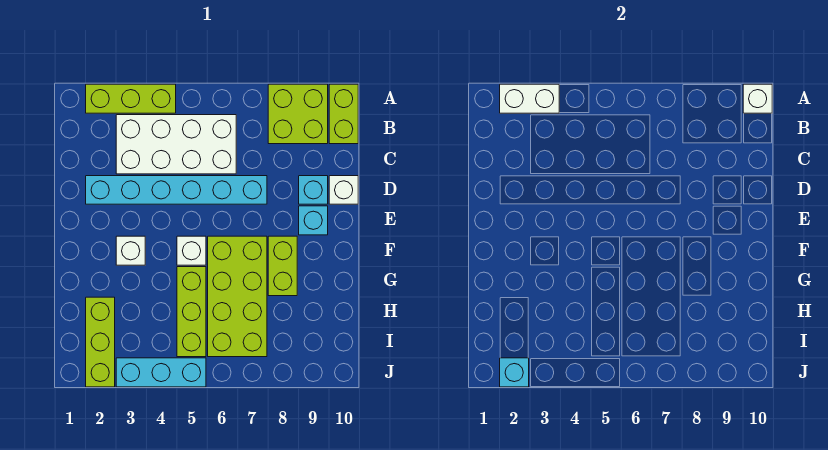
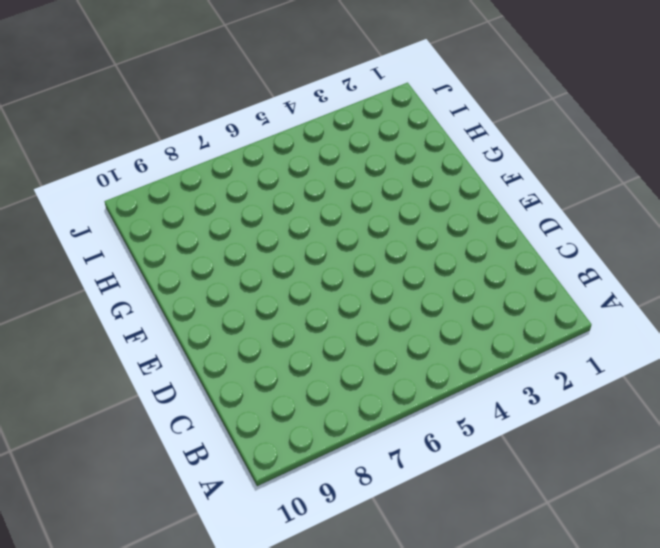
none -> lime 1x3 brick [86,84,176,113]
none -> lime 2x2 brick [268,84,328,144]
none -> lime 1x2 brick [329,84,358,144]

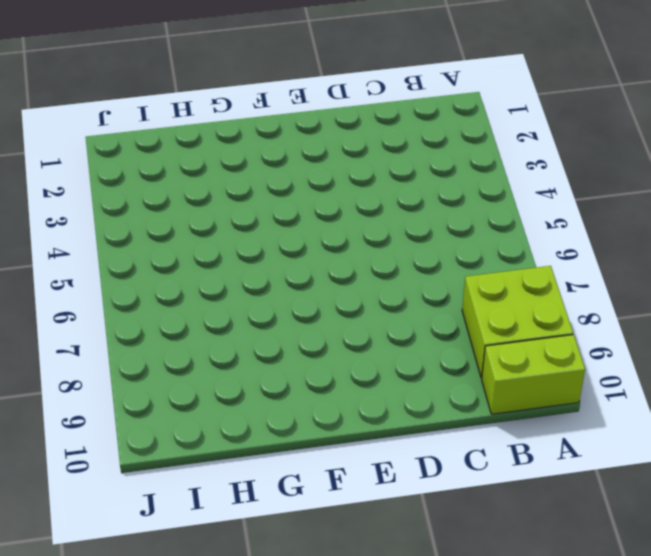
none -> lime 1x3 brick [86,84,176,113]
none -> white 2x4 brick [116,115,236,174]
none -> cyan 1x6 brick [86,176,267,204]

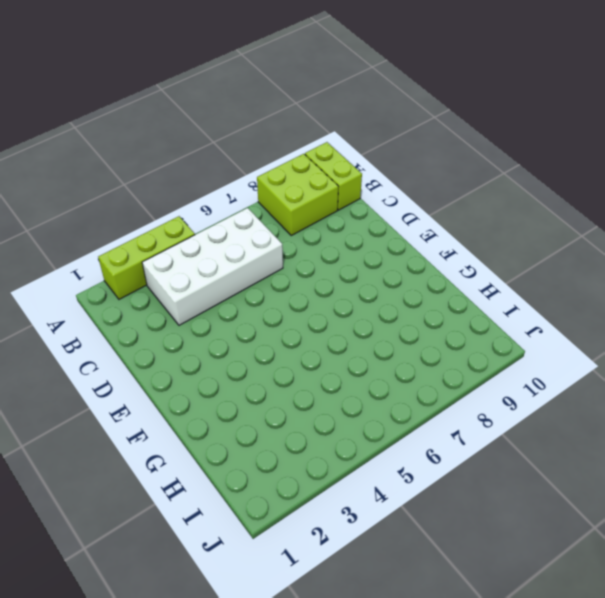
none -> cyan 1x6 brick [86,176,267,204]
none -> cyan 1x1 brick [299,176,328,204]
none -> white 1x1 brick [329,176,358,204]

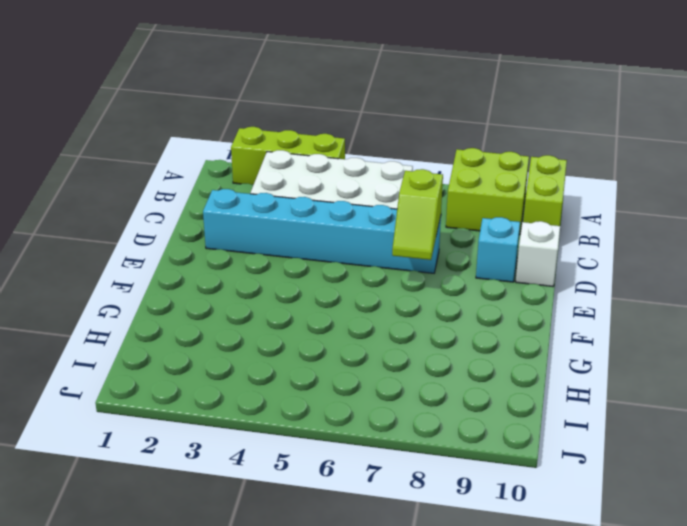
lime 1x2 slope [392,169,443,260] -> none
none -> cyan 1x1 brick [299,206,328,235]
none -> white 1x1 brick [116,236,145,265]
none -> white 1x1 brick [177,236,206,265]

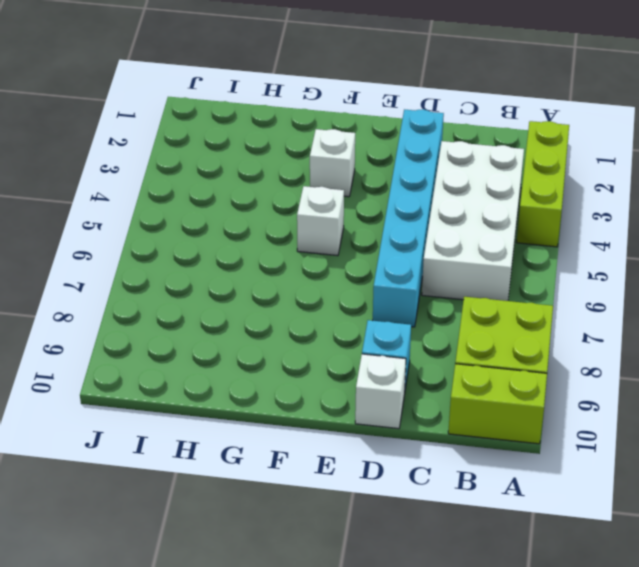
none -> cyan 1x1 brick [299,206,328,235]
none -> lime 2x4 brick [208,236,267,357]
none -> lime 1x2 brick [268,236,297,296]

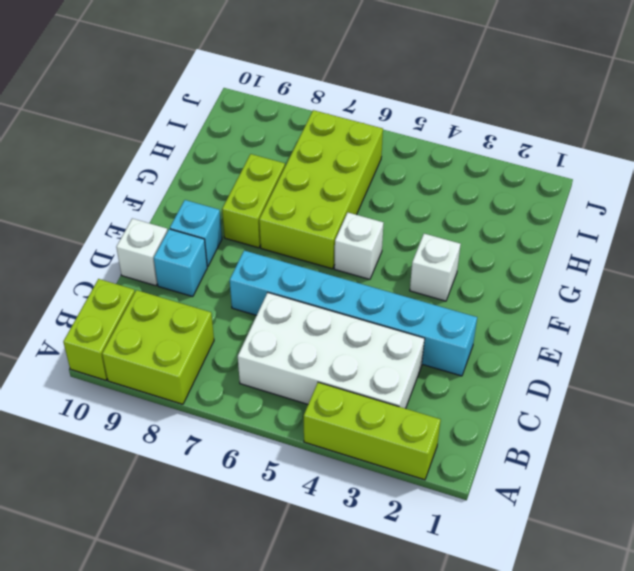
none -> lime 1x3 brick [177,267,206,357]
none -> lime 1x3 brick [86,297,115,387]
none -> cyan 1x3 brick [116,358,206,387]

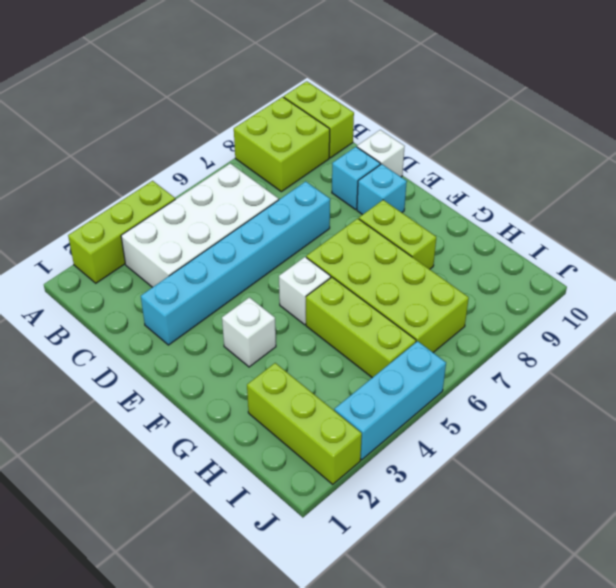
none -> white 1x2 brick [500,84,559,113]
none -> white 1x1 brick [743,84,772,113]
none -> cyan 1x1 brick [500,358,529,387]

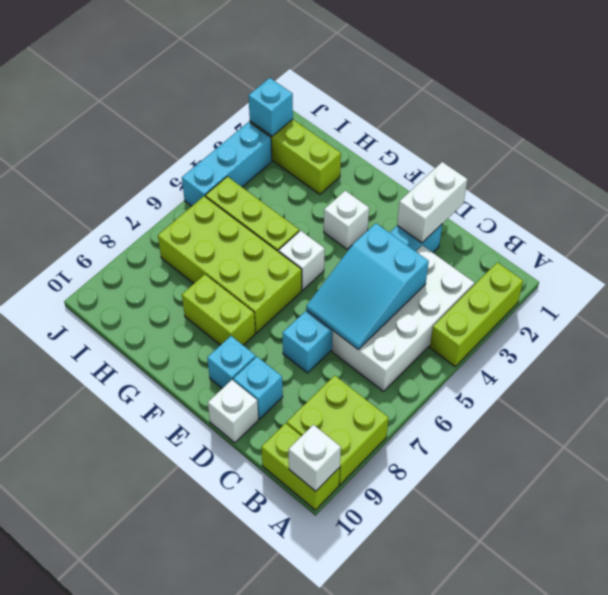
cyan 2x3 slope [306,223,429,349] -> none
white 1x2 brick [397,162,467,243] -> white 1x2 brick moved to [500,84,559,113]

